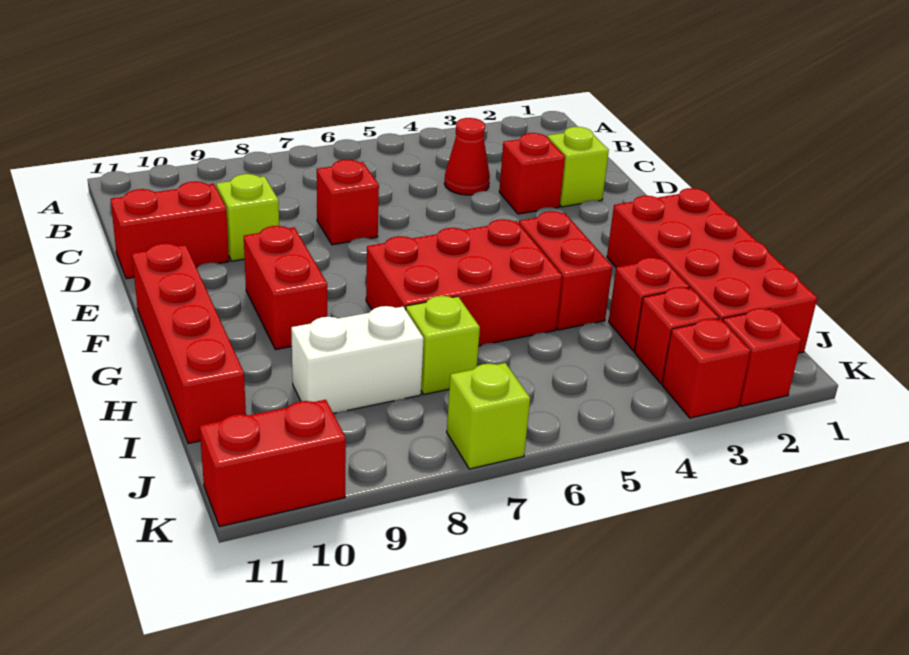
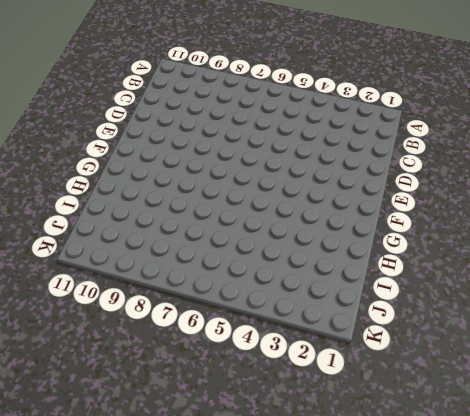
none -> red 1x1 cone [444,118,490,195]
none -> lime 1x1 brick [547,127,609,207]
none -> red 1x1 brick [499,133,565,214]

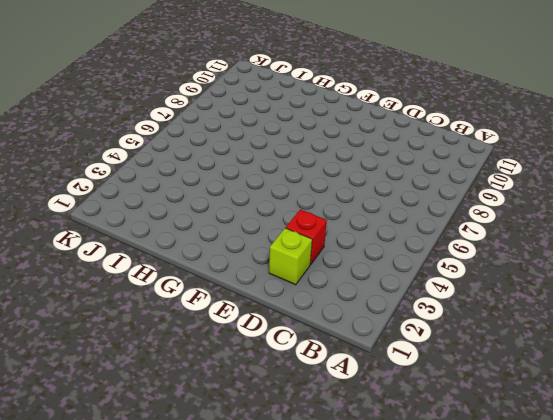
none -> red 1x1 cone [444,118,490,195]
none -> red 1x1 brick [317,160,379,245]
none -> lime 1x1 brick [216,174,279,261]

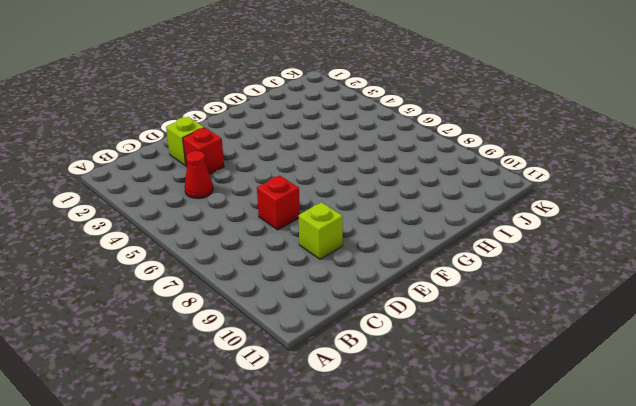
none -> red 1x2 brick [111,181,229,279]
none -> red 1x2 brick [244,226,327,350]
none -> red 1x4 brick [132,243,246,444]

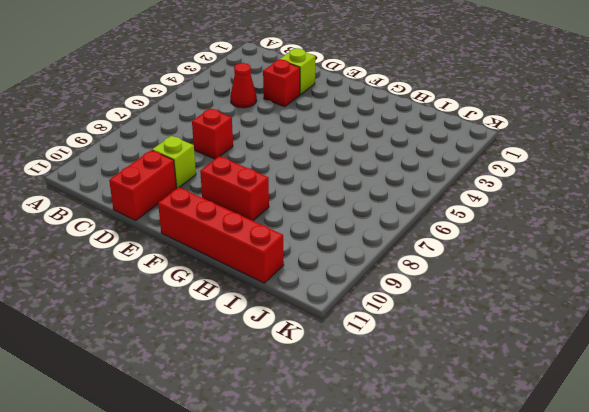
none -> red 2x4 brick [607,188,817,353]
none -> red 1x2 brick [519,211,613,330]
none -> red 2x3 brick [366,219,562,346]

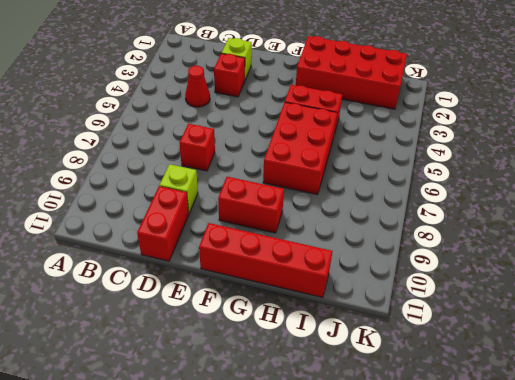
none -> red 1x1 brick [609,258,689,351]
none -> lime 1x1 brick [406,296,480,394]
none -> white 1x2 brick [291,306,424,413]

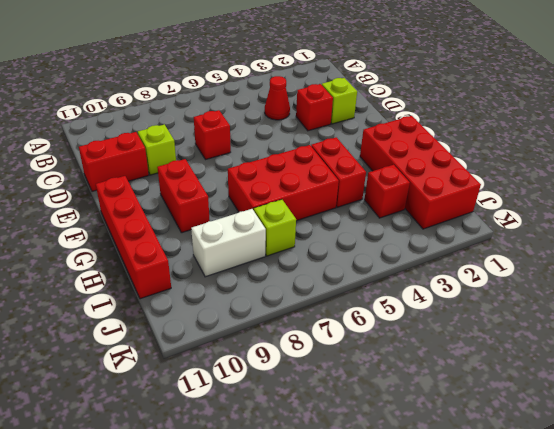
none -> red 1x1 brick [634,287,719,383]
none -> red 1x1 brick [723,308,802,406]
none -> red 1x1 brick [662,319,751,418]

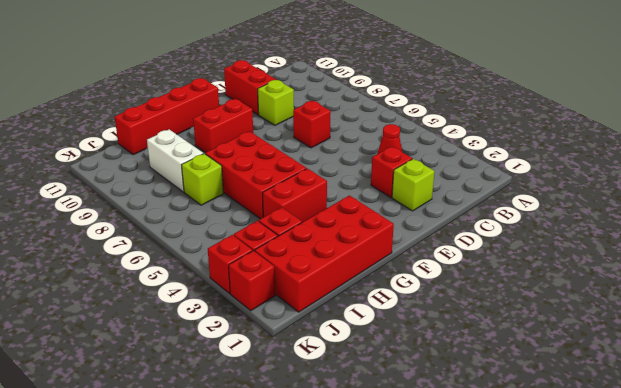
none -> lime 1x1 brick [447,363,530,469]
none -> red 1x2 brick [200,400,346,527]

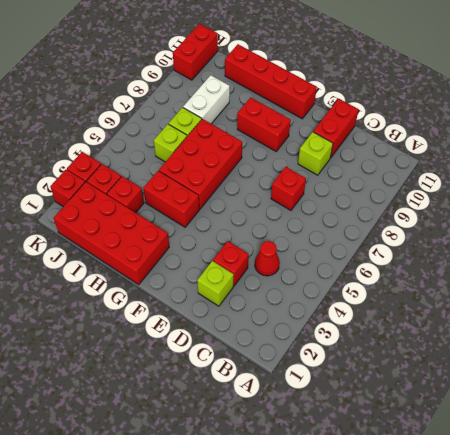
lime 1x1 brick [154,124,187,162] -> lime 1x1 brick moved to [447,363,530,469]

